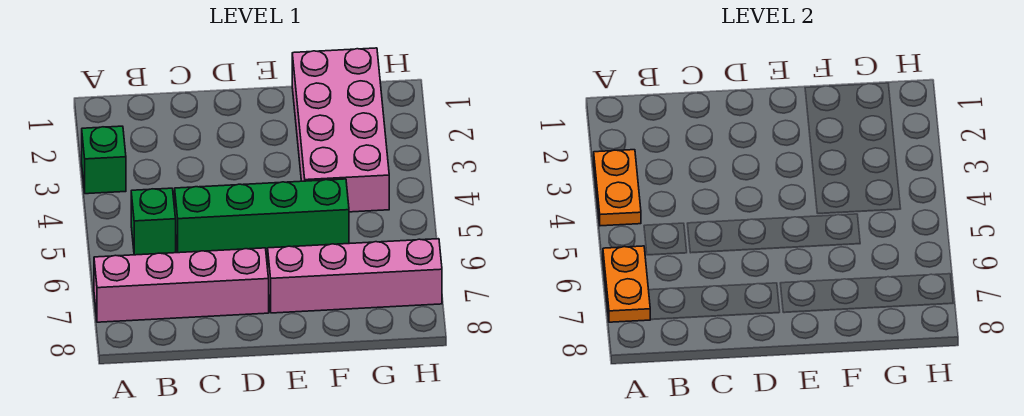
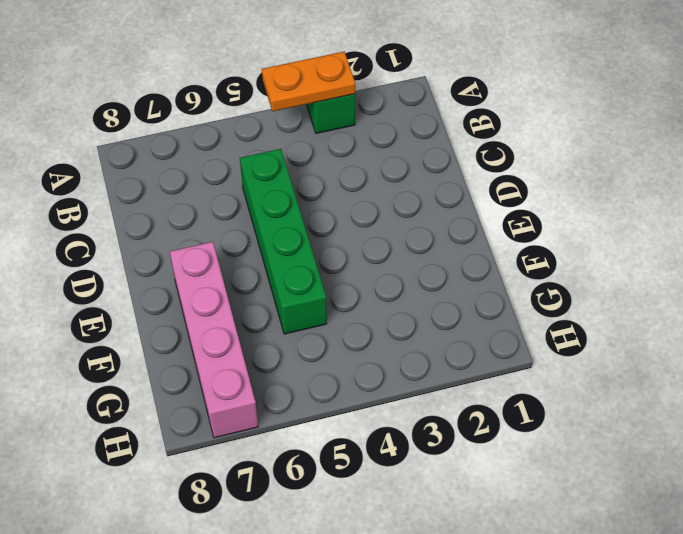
none -> pink 1x4 brick [94,248,269,322]
none -> green 1x1 brick [131,188,176,255]

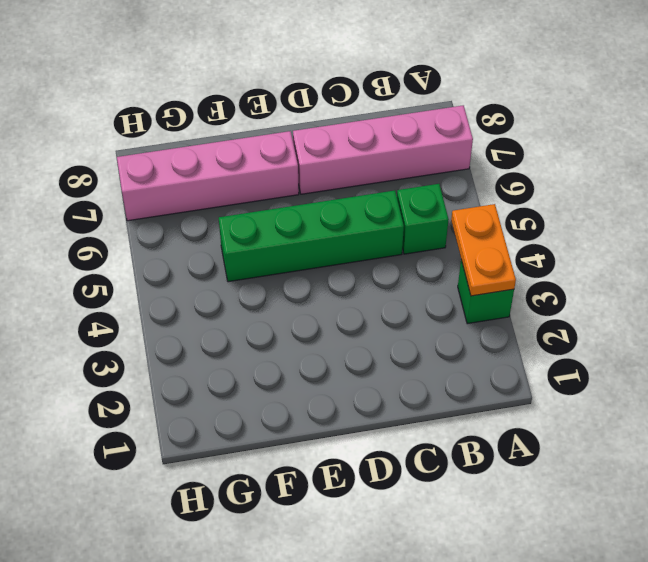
none -> pink 2x4 brick [292,48,389,212]
none -> orange 1x2 plate [603,246,651,322]

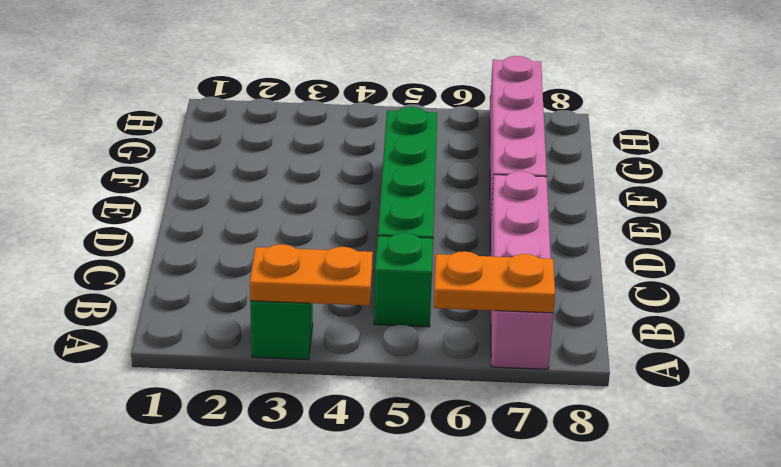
none -> pink 2x4 brick [292,48,389,212]

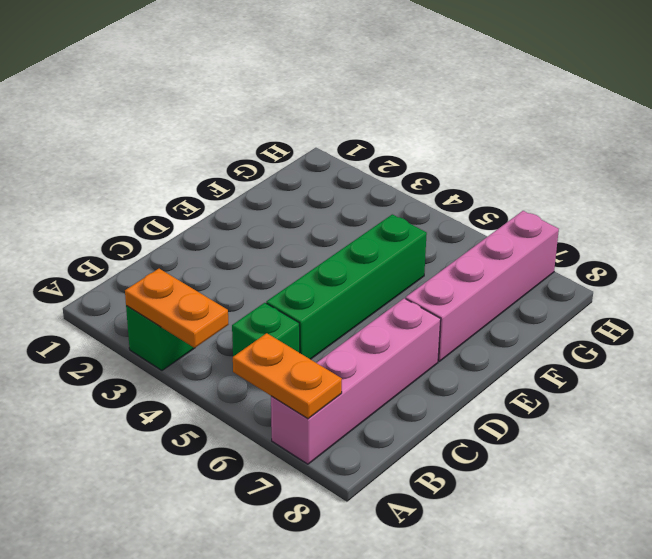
none -> pink 2x4 brick [292,48,389,212]

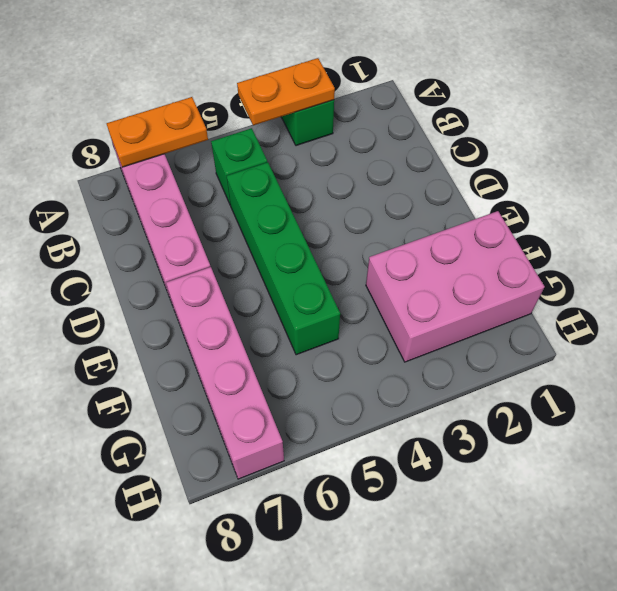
pink 2x3 brick [366,211,545,362] -> pink 2x4 brick [292,48,389,212]

